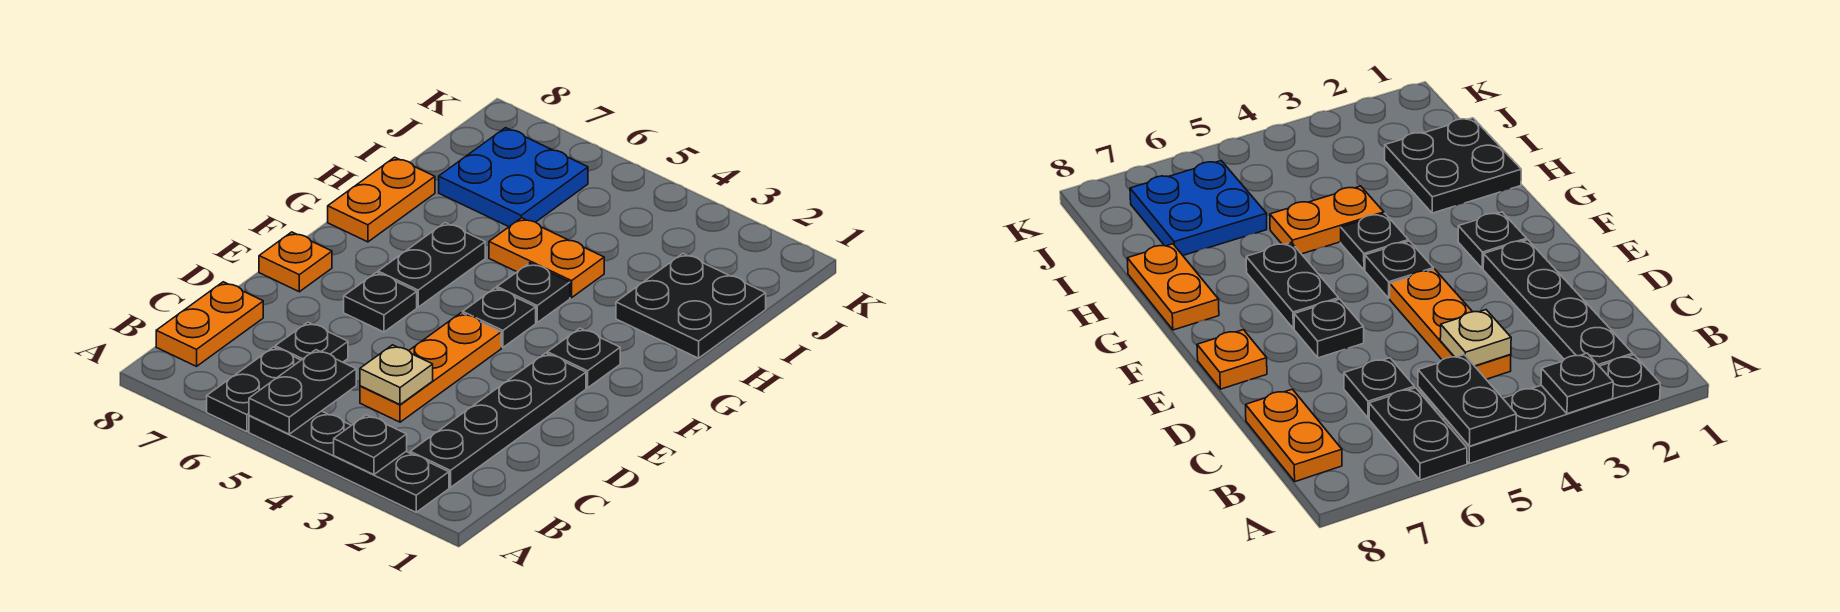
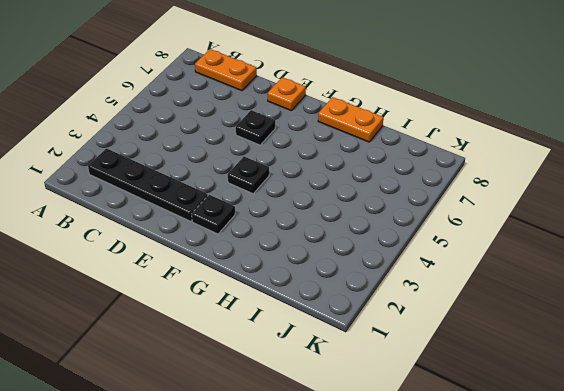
none -> black 1x4 plate [249,411,449,512]
none -> black 1x2 plate [207,347,301,432]
none -> orange 1x3 plate [360,313,501,422]

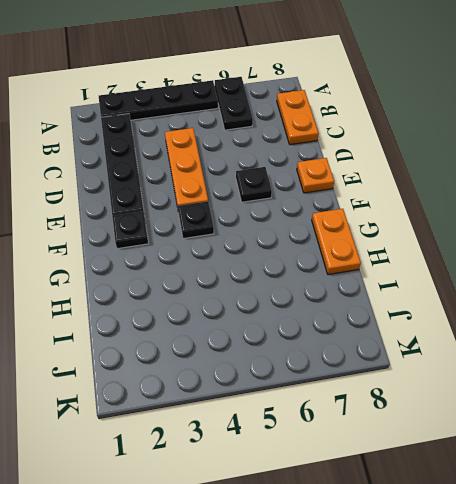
none -> black 1x1 plate [275,322,348,362]
none -> black 1x2 plate [378,223,485,307]
none -> black 1x1 plate [497,263,570,322]

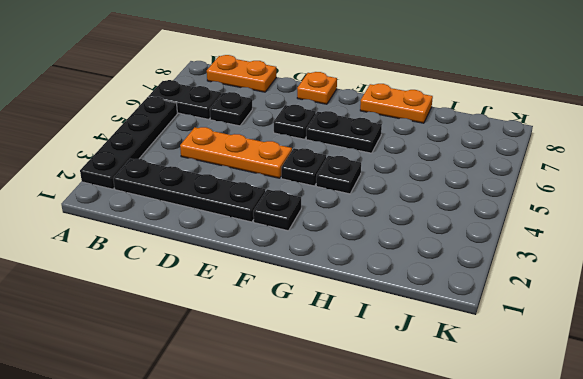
none -> black 2x2 plate [616,254,766,358]
none -> orange 1x2 plate [489,218,604,298]
none -> blue 2x2 plate [439,128,588,227]

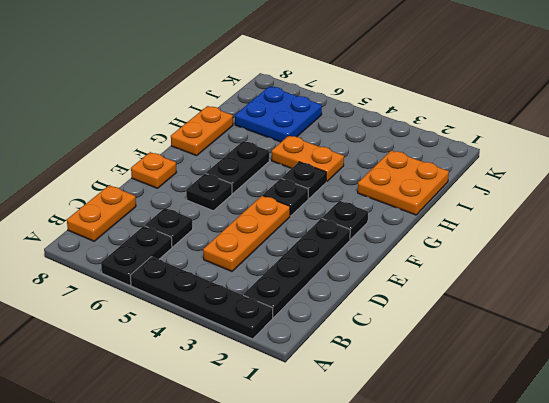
orange 2x2 plate [358,151,449,215] -> black 2x2 plate [616,254,766,358]
none -> black 1x1 plate [334,415,407,475]
none -> black 1x2 plate [249,350,356,434]
none -> tan 1x1 plate [360,345,433,405]

